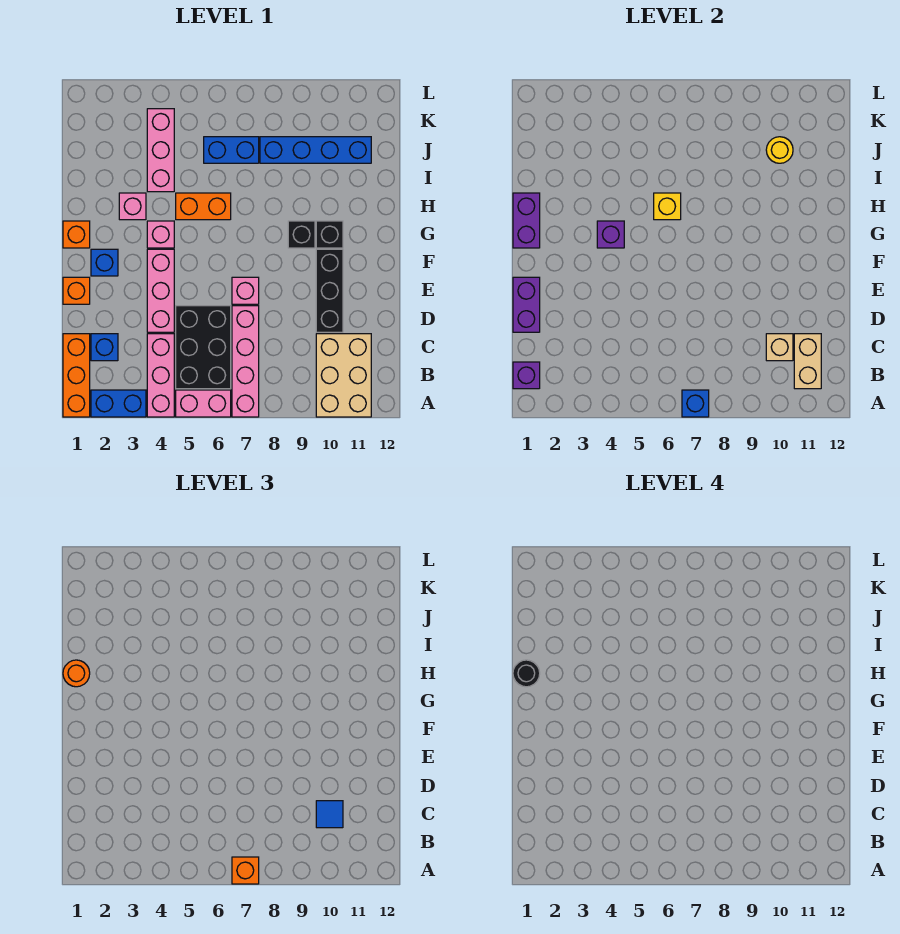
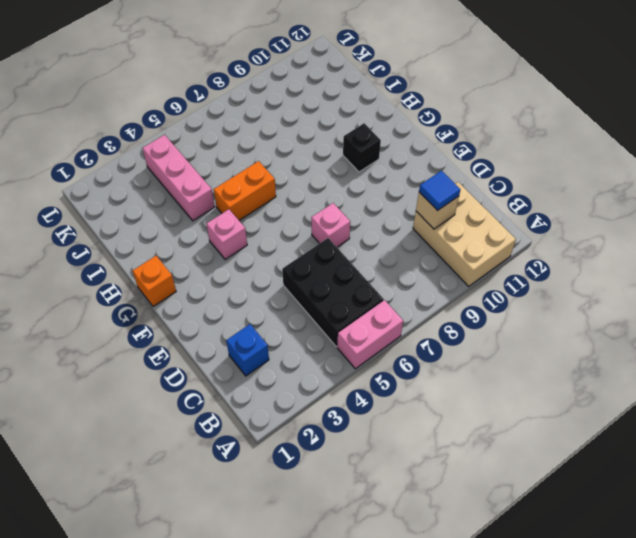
none -> orange 1x3 brick [63,334,90,417]
none -> blue 1x2 brick [91,390,146,417]
none -> pink 1x3 brick [147,334,174,417]
none -> pink 1x4 brick [232,306,259,417]

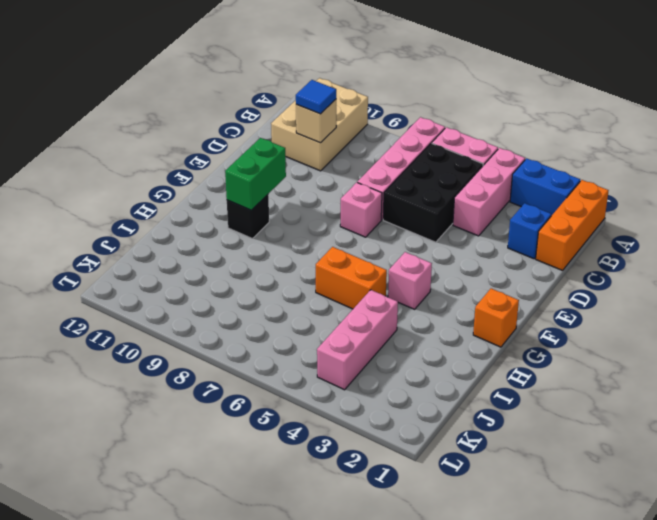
green 1x2 brick [225,138,286,210] -> none
none -> pink 1x3 brick [147,249,174,332]
none -> black 1x3 brick [316,249,343,332]
none -> orange 1x1 brick [63,277,90,304]
none -> blue 1x1 brick [91,249,118,276]

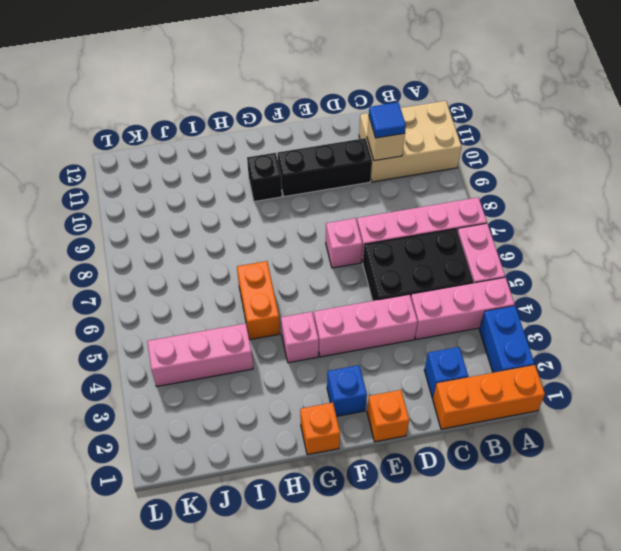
none -> black 1x1 brick [288,221,315,248]
none -> pink 1x1 brick [119,193,146,220]
none -> blue 1x2 brick [204,137,259,163]
none -> blue 1x4 brick [260,137,371,163]

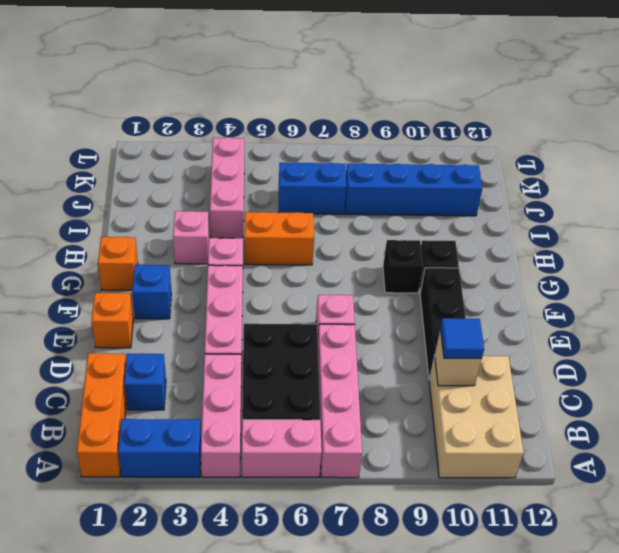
none -> blue 1x1 brick [682,390,709,417]
none -> purple 1x1 brick [513,362,540,389]
none -> tan 1x2 brick [794,334,821,389]
none -> purple 1x2 brick [513,277,540,332]

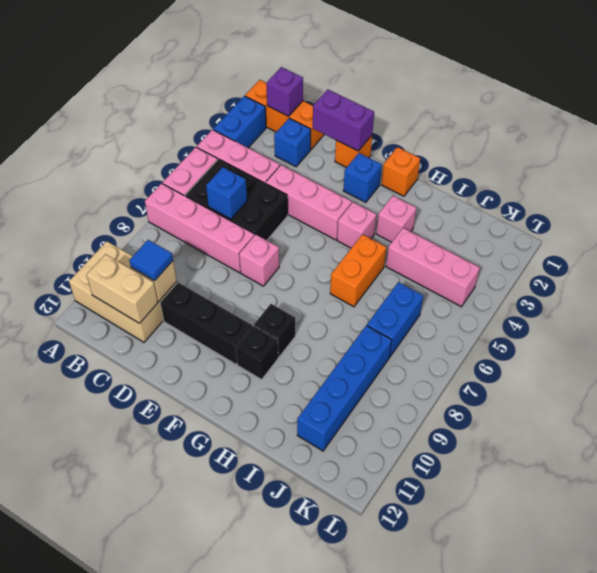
blue 1x1 brick [206,167,247,219] -> blue 1x1 brick moved to [682,390,709,417]
none -> purple 1x2 brick [513,193,540,248]
none -> purple 1x1 brick [597,221,624,248]
none -> yellow 1x1 brick [654,193,681,220]
none -> yellow 1x1 round brick [766,137,793,163]

